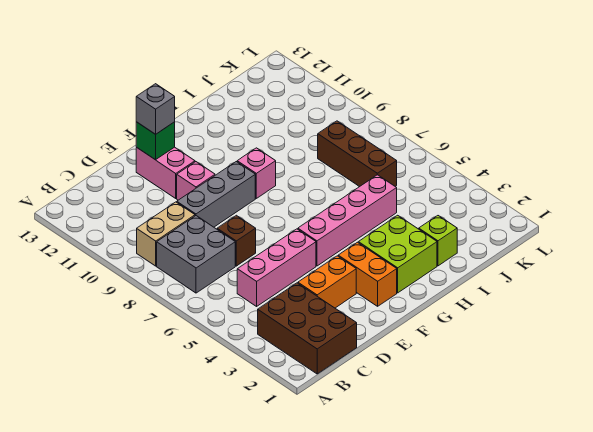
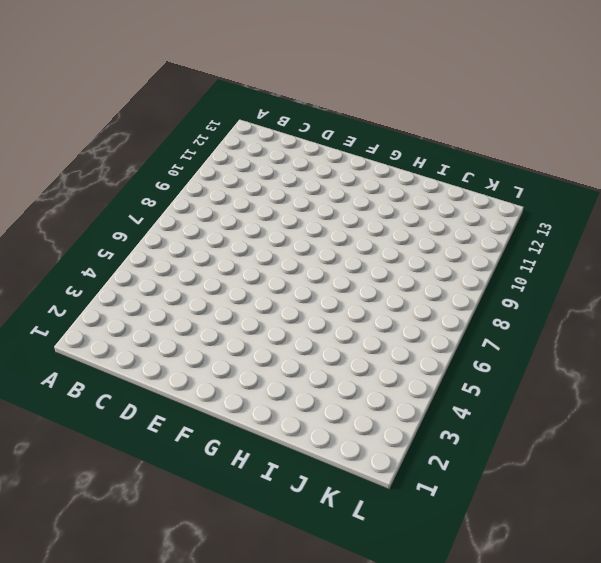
none -> brown 2x3 brick [258,283,357,374]
none -> grey 2x2 brick [157,216,235,293]
none -> tan 1x2 brick [137,202,195,266]

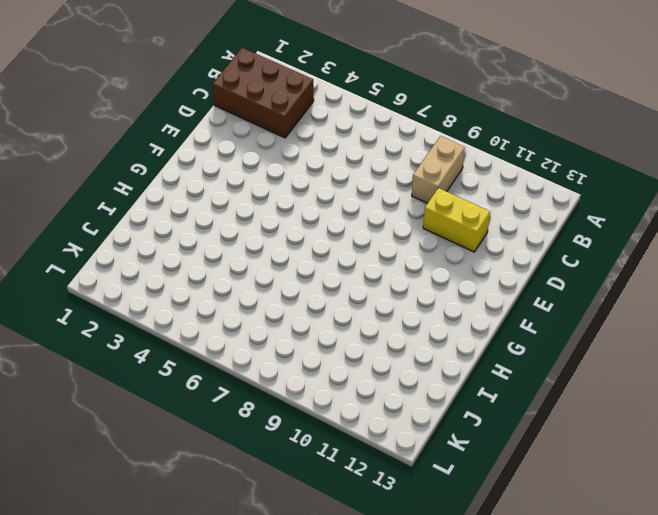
yellow 1x2 brick [423,188,490,252] -> none
none -> grey 2x2 brick [157,216,235,293]
none -> pink 1x3 brick [237,229,316,306]
none -> orange 1x2 brick [298,256,356,308]

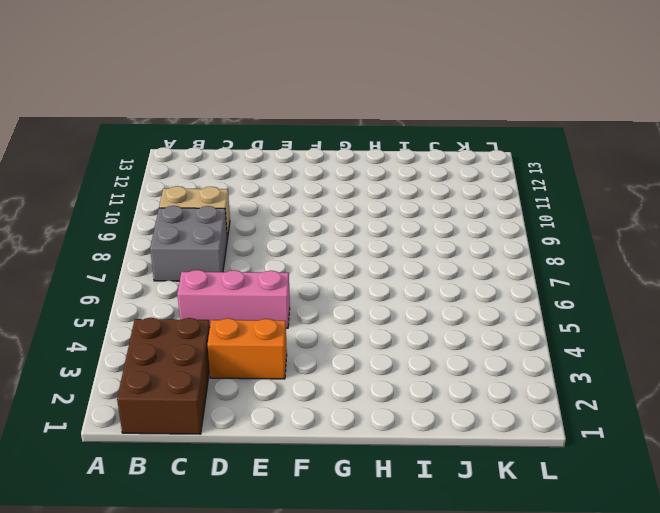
none -> brown 1x1 brick [217,215,256,266]
none -> grey 1x3 brick [177,162,255,227]
none -> pink 1x1 brick [177,162,215,200]

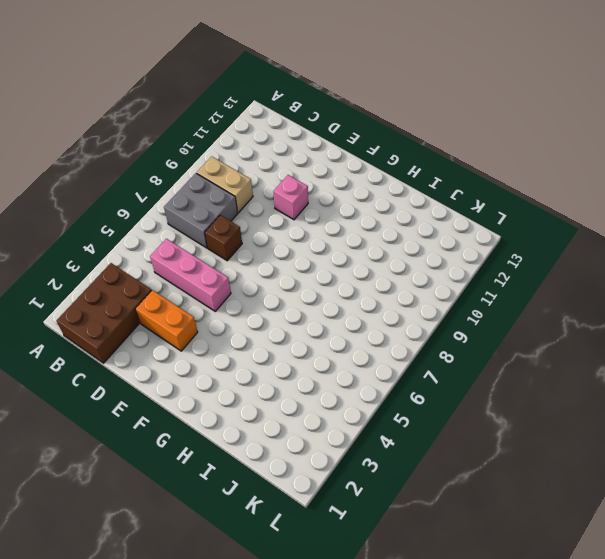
none -> grey 1x3 brick [177,162,255,227]
none -> pink 1x2 brick [136,147,195,198]
none -> orange 1x2 brick [338,242,397,306]

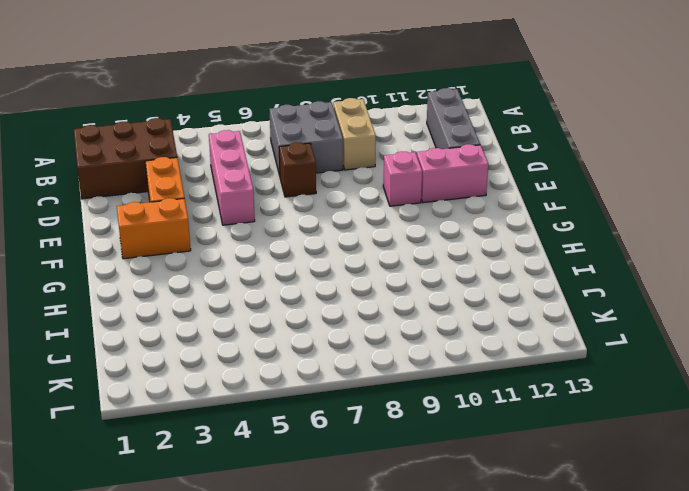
grey 1x3 brick [427,88,480,149] -> grey 1x3 brick moved to [177,162,255,227]
none -> pink 1x4 brick [298,175,397,266]
none -> lime 2x2 brick [358,215,437,293]
none -> pink 1x1 brick [237,148,276,198]

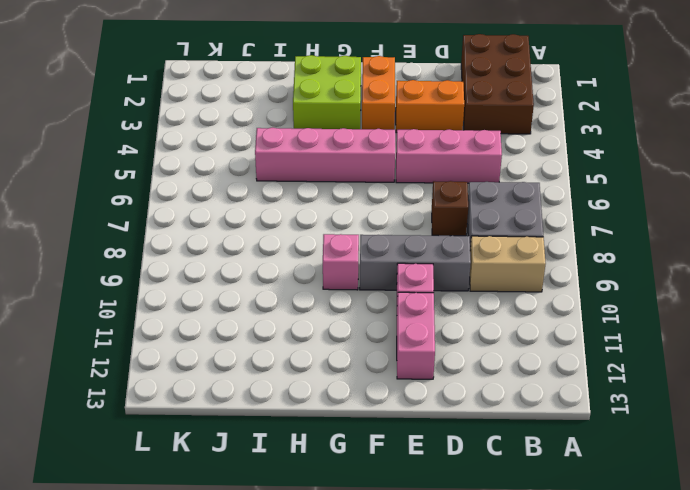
none -> lime 1x1 brick [419,216,457,266]
none -> brown 1x3 brick [318,121,397,187]
none -> green 1x1 brick [136,122,175,160]

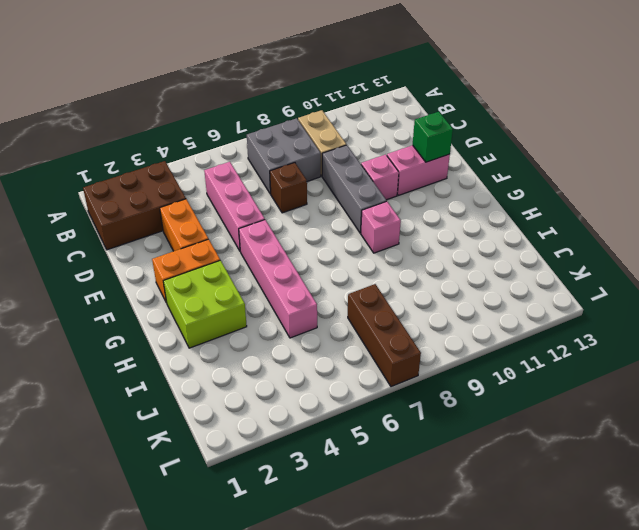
brown 1x3 brick [348,284,421,387] -> brown 1x3 brick turned to [318,121,397,187]
none -> lime 1x1 brick [419,216,457,266]
none -> grey 1x1 brick [136,84,175,134]

